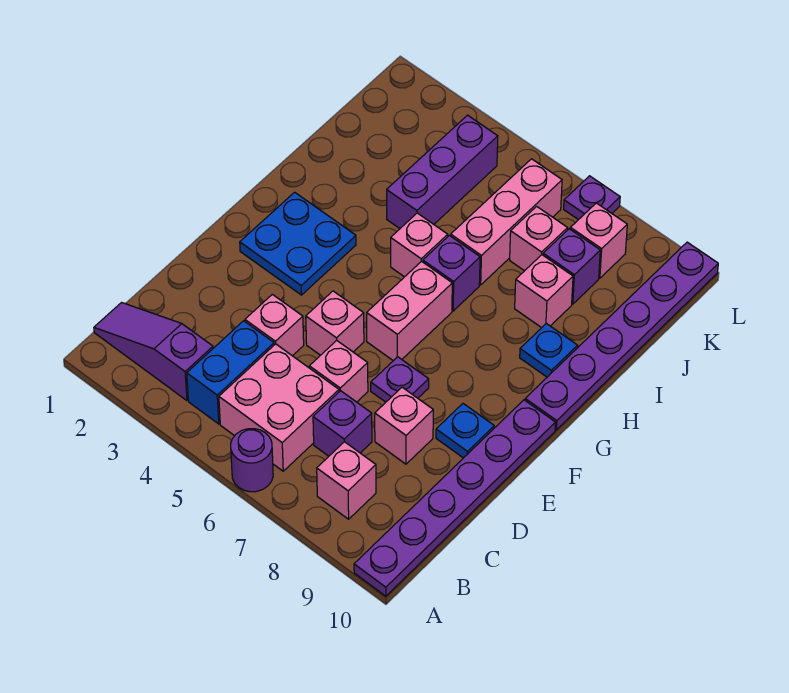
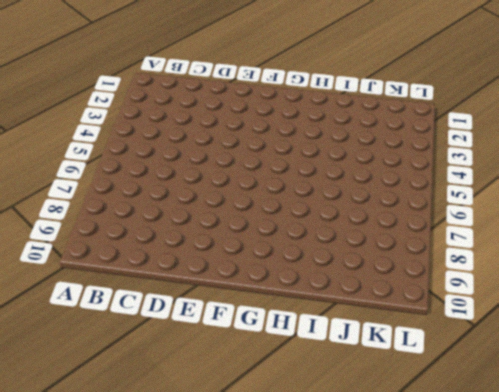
none -> purple 1x1 round brick [231,429,273,492]
none -> purple 1x6 plate [354,400,555,596]
none -> purple 1x3 slope [94,303,213,400]

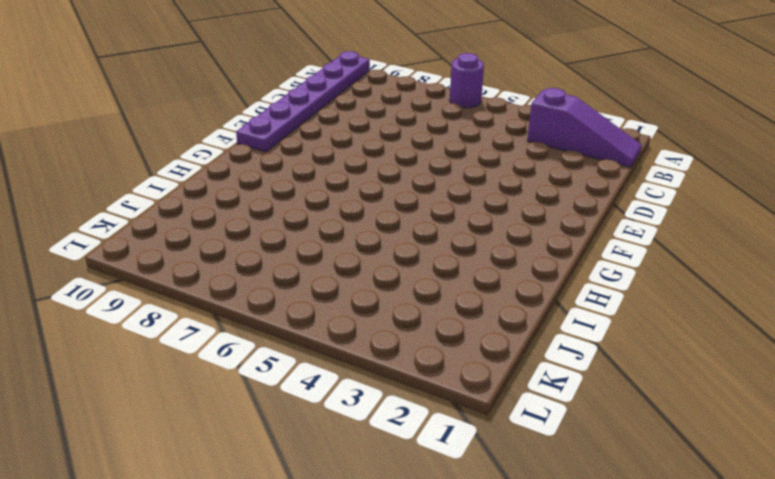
none -> blue 1x2 brick [187,321,274,424]
none -> pink 2x2 brick [219,344,339,471]
none -> pink 1x1 brick [317,442,376,519]

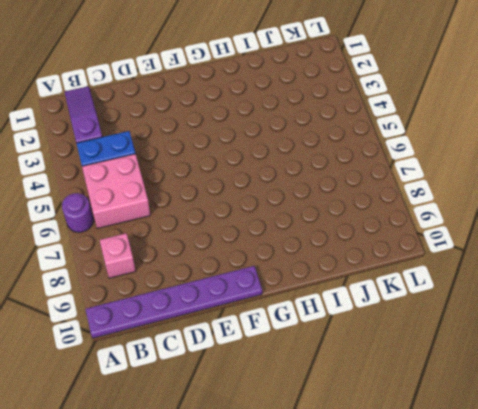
none -> purple 1x1 brick [313,391,372,456]
none -> pink 1x1 brick [245,294,304,356]
none -> pink 1x1 brick [309,341,368,402]

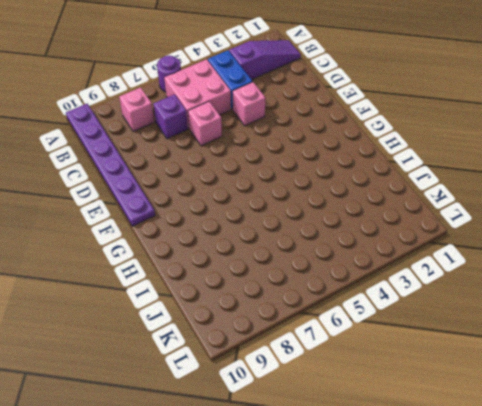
none -> pink 1x1 brick [375,387,433,464]
none -> pink 1x1 brick [306,291,364,355]
none -> purple 1x1 plate [371,357,429,402]

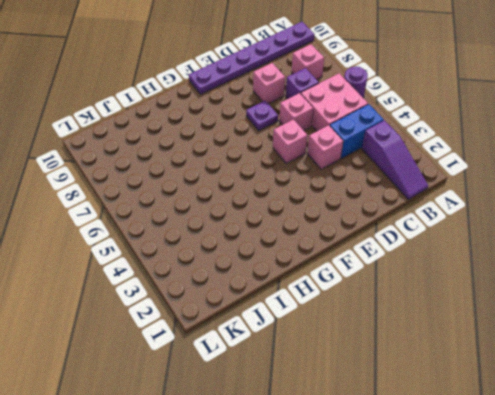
none -> blue 1x1 plate [436,404,494,458]
none -> blue 2x2 plate [240,192,356,295]
none -> pink 1x2 brick [367,261,452,361]

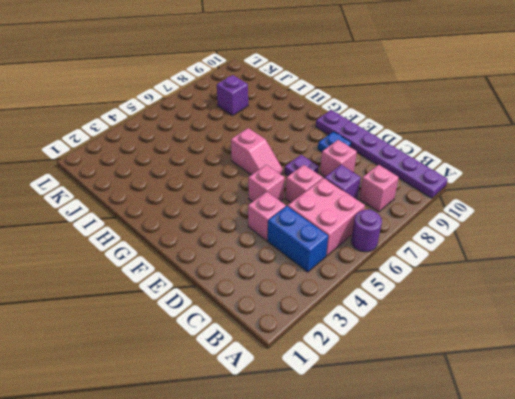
pink 1x2 slope [231,128,283,175] -> pink 1x2 brick [367,261,452,361]
none -> purple 1x3 slope [94,303,213,400]
none -> blue 2x2 plate [240,192,356,295]
none -> purple 1x6 plate [525,242,718,430]

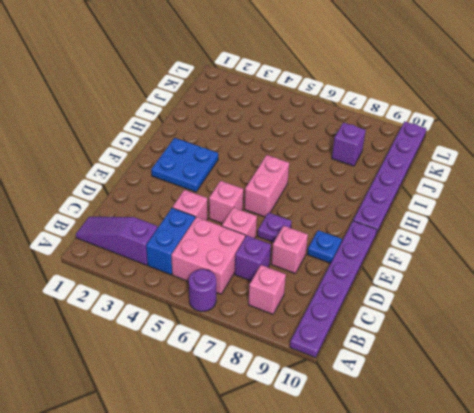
none -> pink 1x1 brick [391,213,448,277]
none -> purple 1x1 brick [423,235,480,311]
none -> blue 1x1 plate [520,323,578,377]

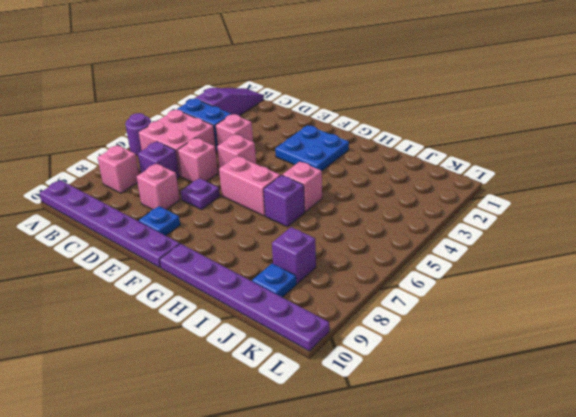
blue 1x1 plate [252,263,296,297] -> blue 1x1 plate moved to [520,323,578,377]
none -> purple 1x3 brick [387,115,498,228]
none -> pink 1x3 brick [451,159,562,285]
none -> pink 1x1 brick [515,255,573,328]

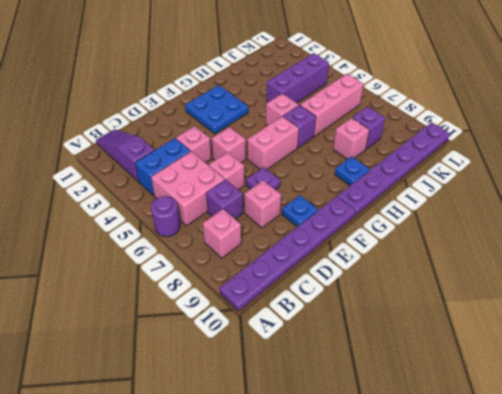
none -> pink 1x1 brick [510,206,568,271]
none -> pink 1x1 brick [570,203,627,278]
none -> purple 1x1 plate [564,176,620,220]

